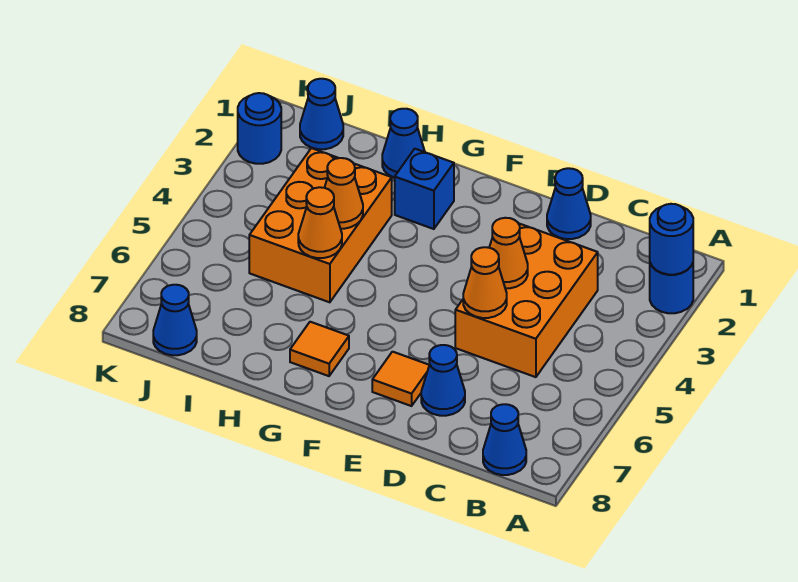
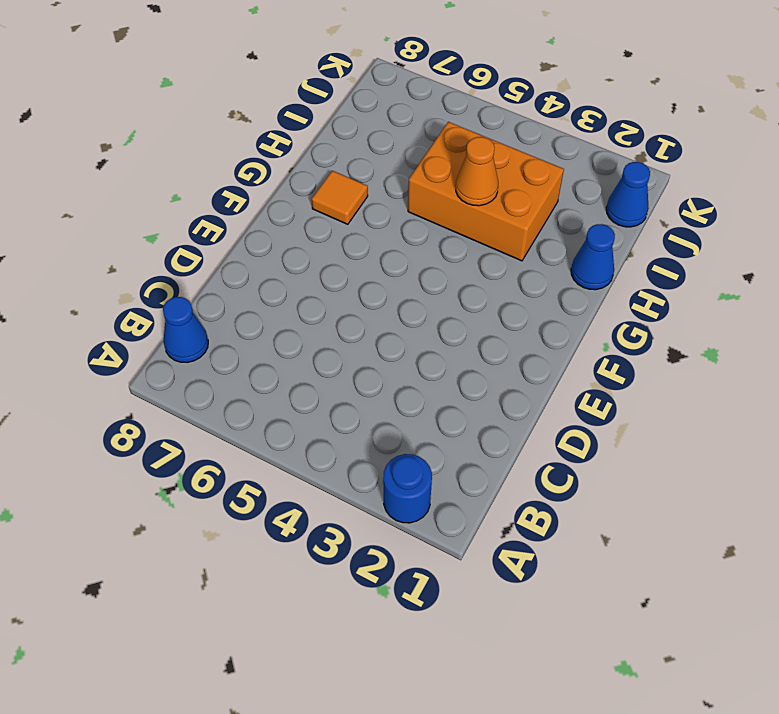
none -> orange 2x3 brick [455,224,598,377]
none -> blue 1x1 cone [547,168,591,239]
none -> blue 1x1 cone [421,345,465,416]

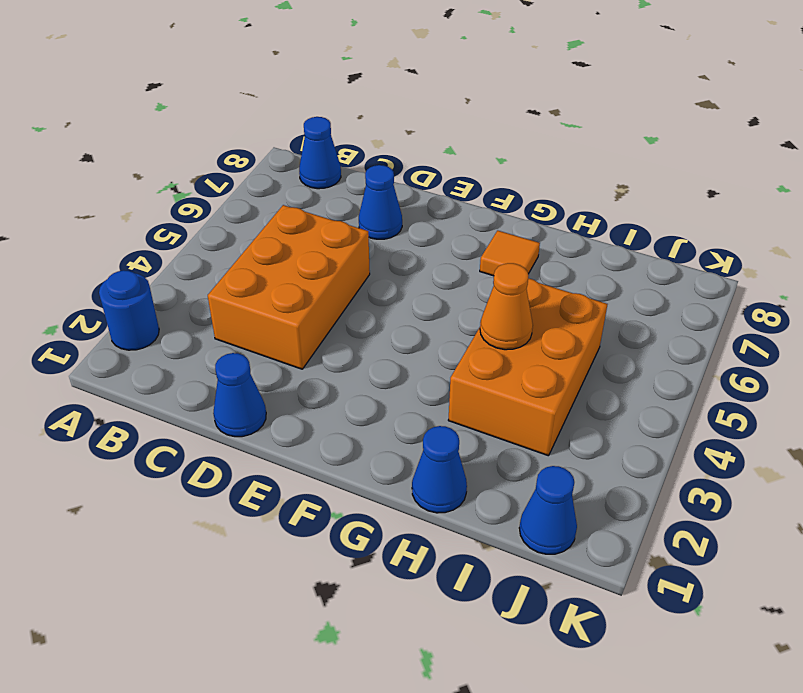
none -> orange 1x1 tile [372,352,429,406]
none -> blue 1x1 brick [395,149,454,229]
none -> blue 1x1 cone [153,285,197,355]

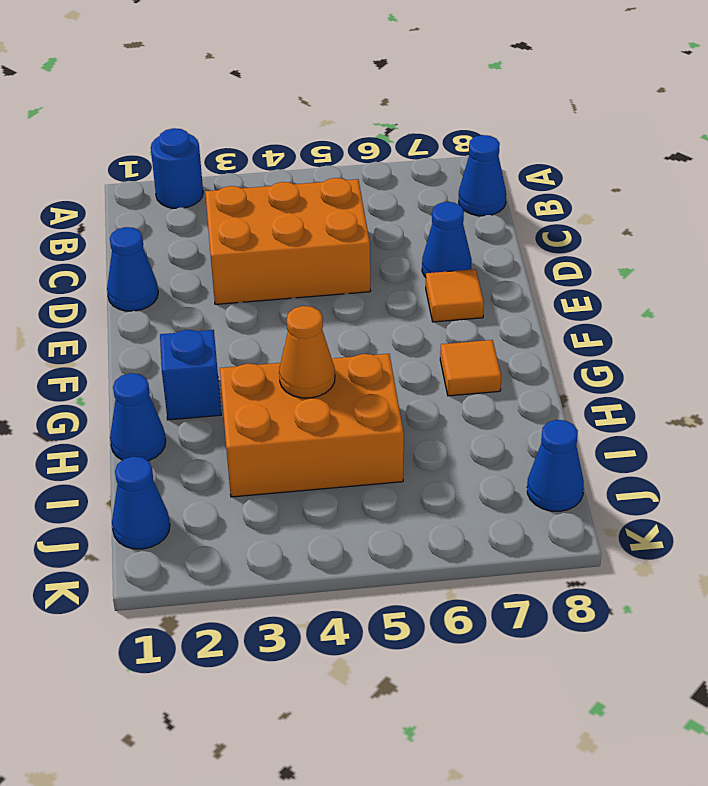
none -> blue 1x1 round brick [238,93,281,164]
none -> blue 1x1 round brick [650,204,693,275]
none -> orange 1x1 cone [489,218,528,288]

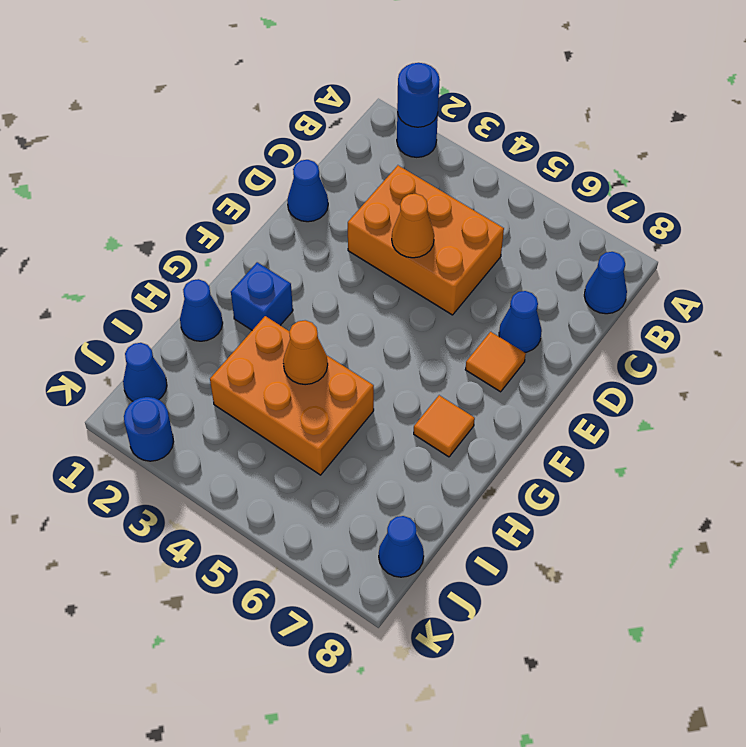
none -> orange 1x1 cone [463,247,507,318]
none -> orange 1x1 cone [298,187,342,258]

